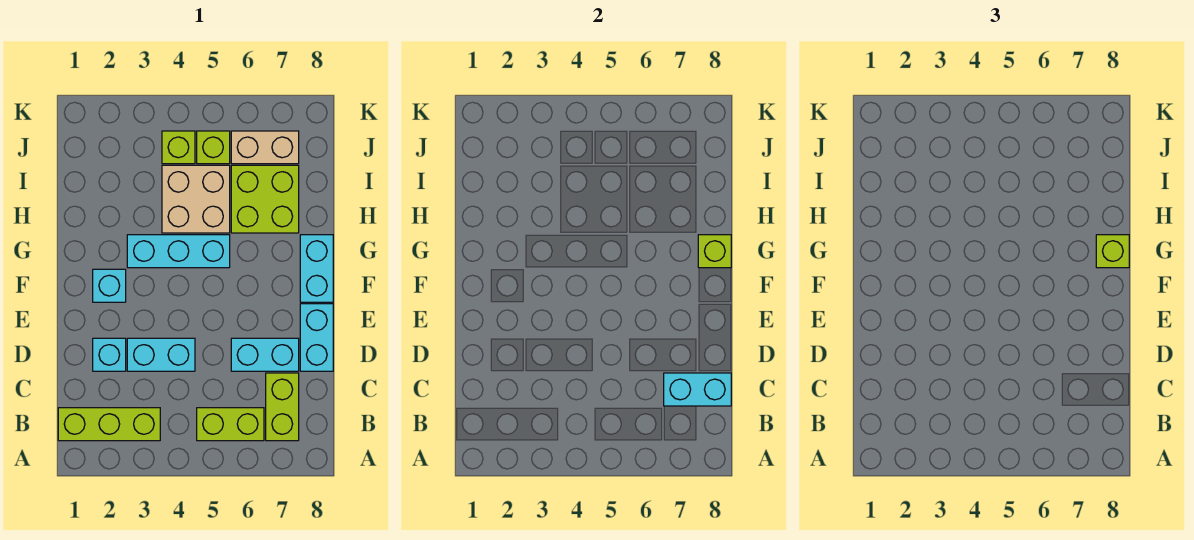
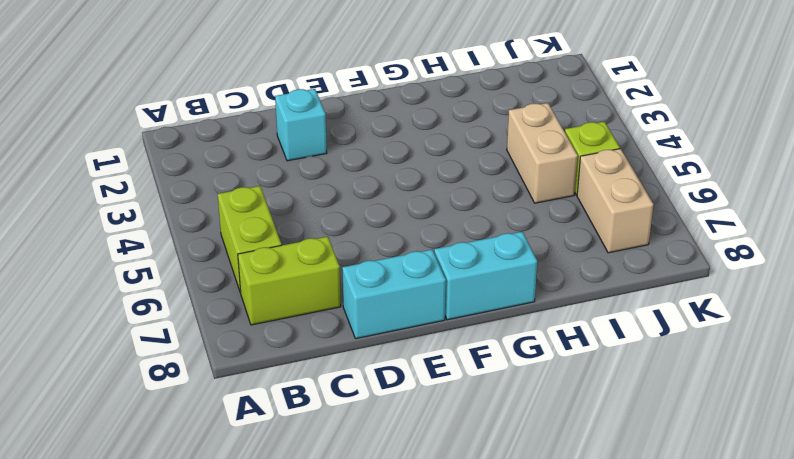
tan 1x2 brick [507,103,578,203] -> tan 2x2 brick [162,165,230,233]
none -> lime 1x3 brick [58,408,160,441]
none -> cyan 1x2 brick [127,338,195,371]
none -> cyan 1x2 brick [231,338,299,371]

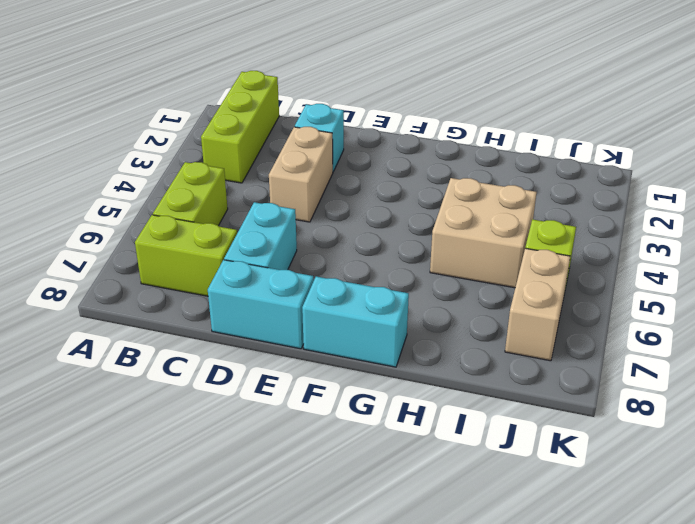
tan 1x2 brick [269,127,333,222] -> cyan 1x2 brick [127,338,195,371]
none -> cyan 1x1 brick [93,269,126,302]
none -> cyan 1x3 brick [127,235,230,268]
none -> lime 2x2 brick [231,165,299,233]

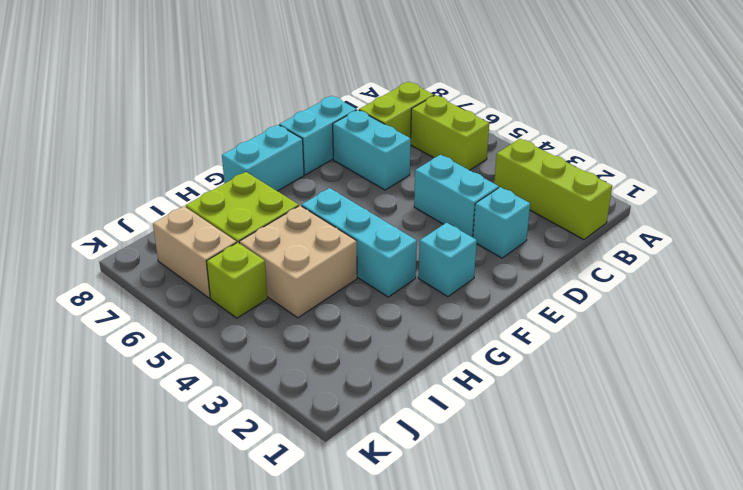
none -> lime 1x1 brick [162,131,195,164]
none -> cyan 1x2 brick [664,373,731,406]
none -> lime 1x1 brick [698,235,731,268]

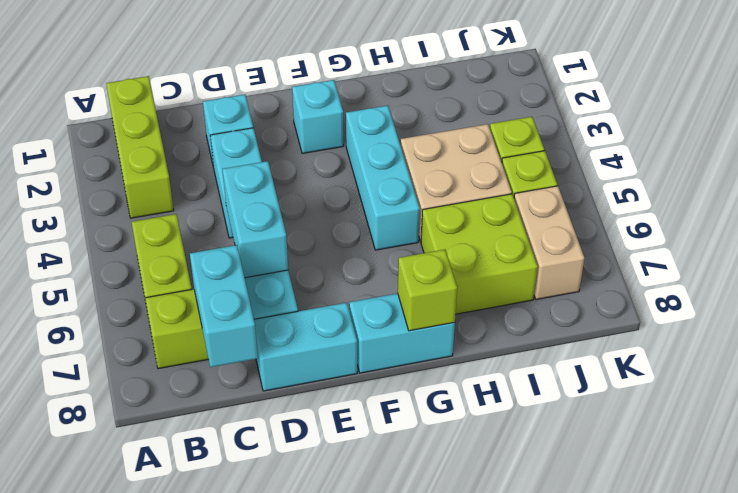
cyan 1x2 brick [223,161,288,278] -> none
none -> lime 1x1 brick [1096,235,1129,268]

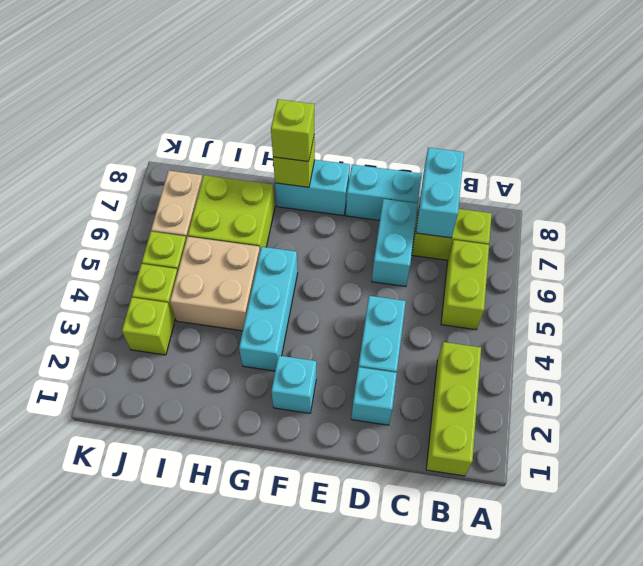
lime 1x1 brick [122,298,174,355] -> none

